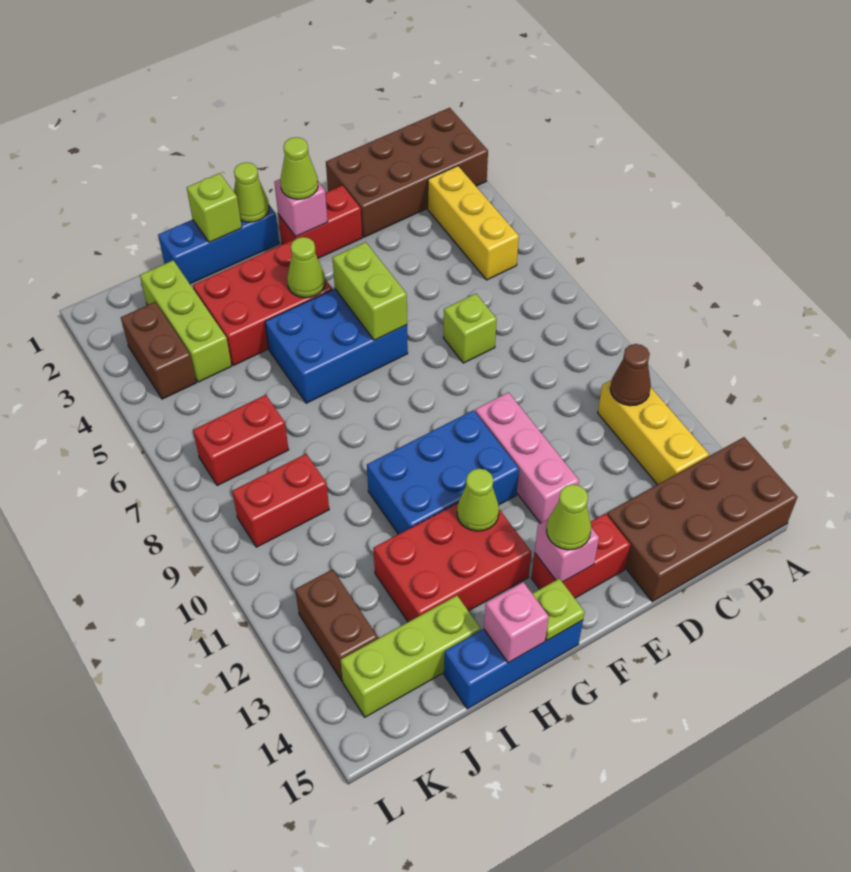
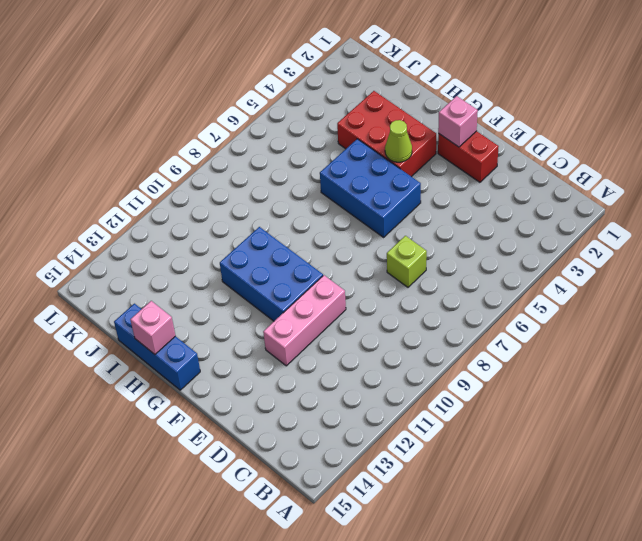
none -> brown 2x4 brick [326,108,488,237]
none -> brown 2x4 brick [607,437,797,602]
none -> yellow 1x3 brick [428,166,519,280]
none -> yellow 1x3 brick [598,380,709,485]

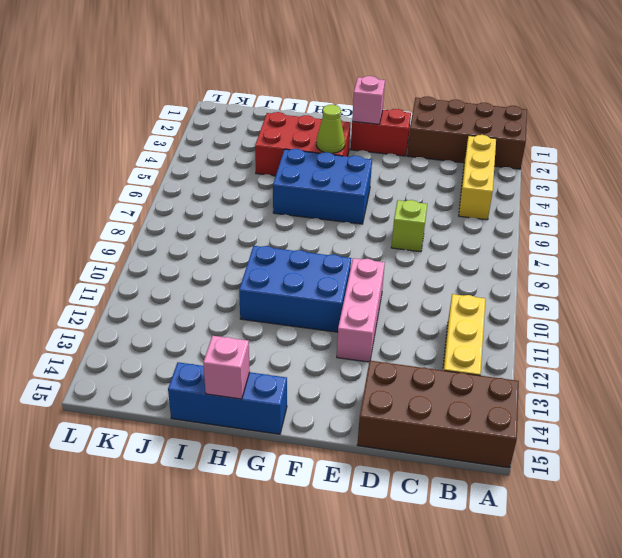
none -> red 1x2 brick [531,513,630,598]
none -> blue 1x3 brick [158,205,279,284]
none -> red 2x3 brick [373,503,531,622]
none -> lime 1x3 brick [340,596,481,717]

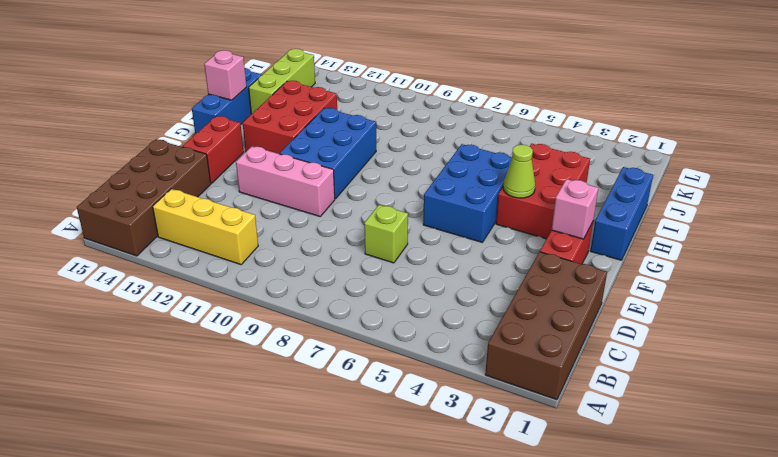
none -> yellow 1x3 brick [428,166,519,280]
none -> lime 1x3 brick [140,260,232,382]
none -> red 1x2 brick [193,395,289,486]
none -> red 1x2 brick [232,454,329,547]

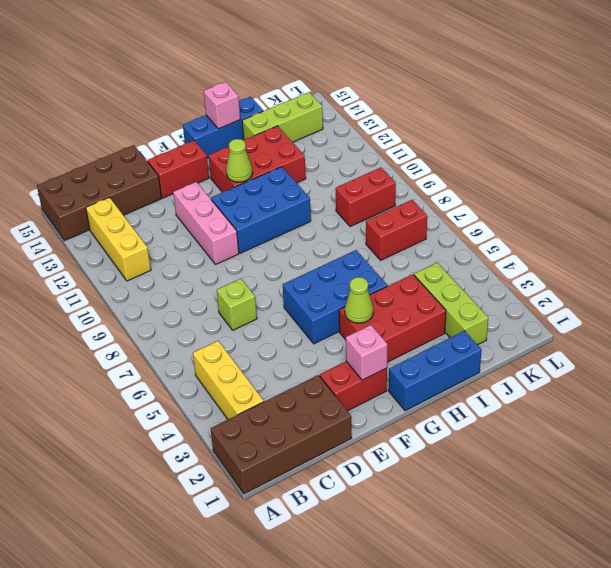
none -> brown 1x2 brick [121,302,196,399]
none -> brown 1x2 brick [295,569,378,681]
none -> brown 1x1 cone [610,344,651,406]
none -> lime 1x2 brick [332,242,407,340]

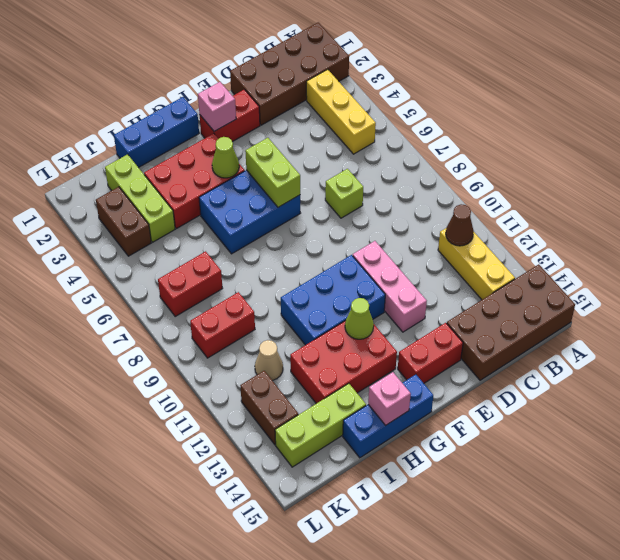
tan 1x1 cone [255,340,283,380] -> none
none -> pink 1x1 brick [535,520,599,582]
none -> lime 1x1 cone [234,162,269,222]
none -> lime 1x1 plate [532,578,585,640]
none -> lime 1x1 brick [187,173,242,242]

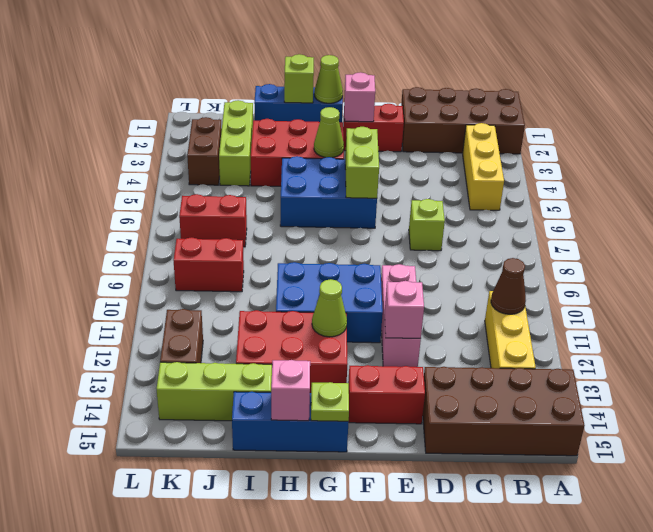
pink 1x1 brick [385,281,424,339] -> pink 1x1 brick moved to [535,520,599,582]
none -> lime 1x1 cone [280,137,318,199]
none -> lime 1x1 cone [547,484,591,550]

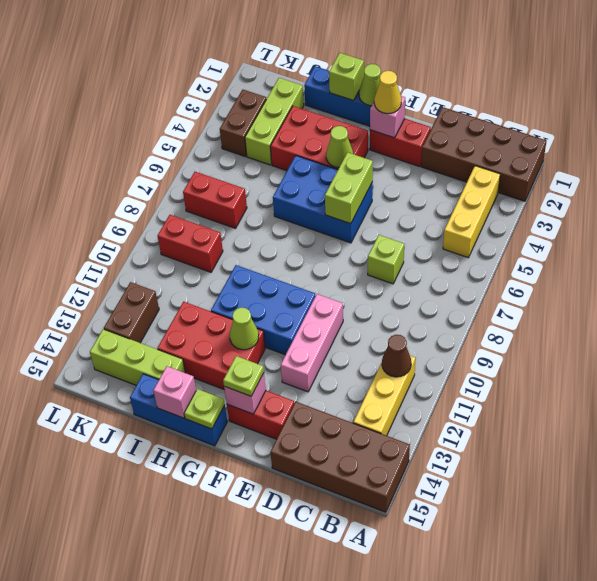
yellow 1x1 cone [374,71,401,114] -> lime 1x1 cone [280,137,318,199]
lime 1x1 plate [223,356,264,396] -> lime 1x1 cone [547,484,591,550]

